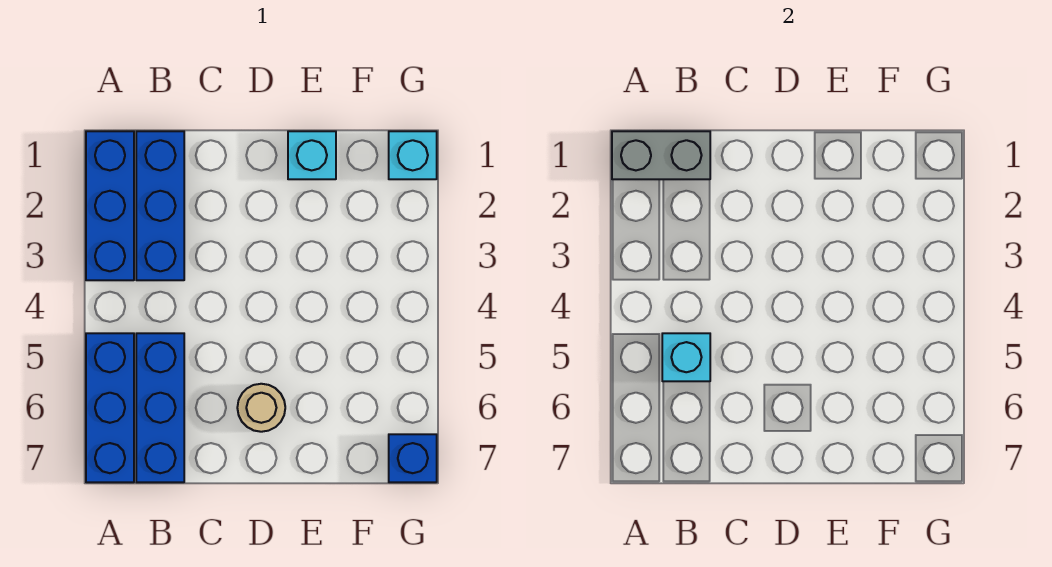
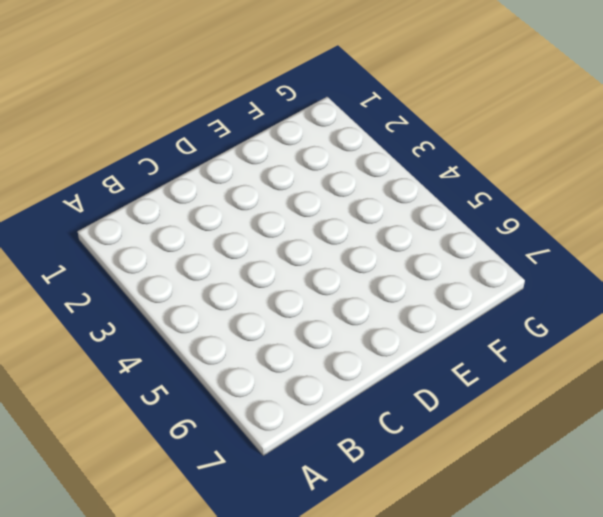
none -> blue 1x3 brick [86,131,134,280]
none -> blue 1x3 brick [86,333,134,482]

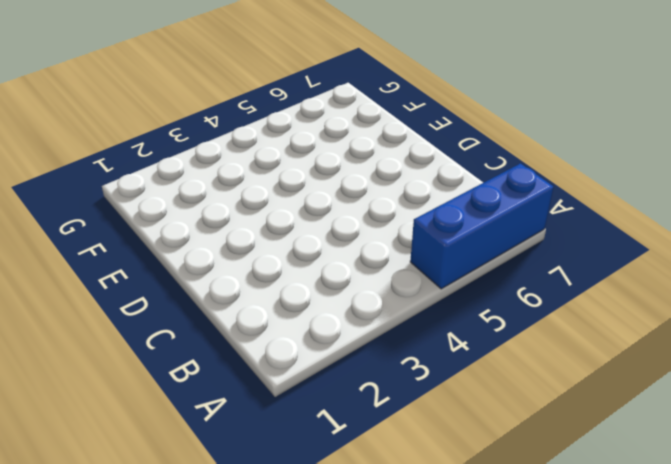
none -> blue 1x3 brick [86,131,134,280]
none -> blue 1x3 brick [136,131,184,280]

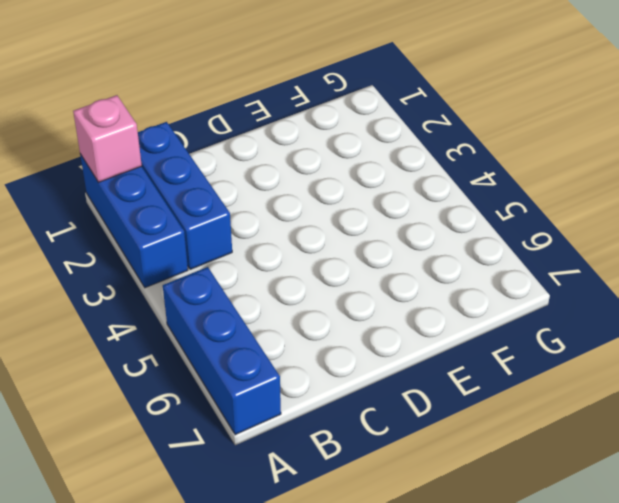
pink 1x1 brick [73,95,142,182] -> grey 1x2 brick [612,131,710,179]
none -> blue 1x3 brick [136,333,184,482]
none -> tan 1x1 round brick [237,384,285,432]

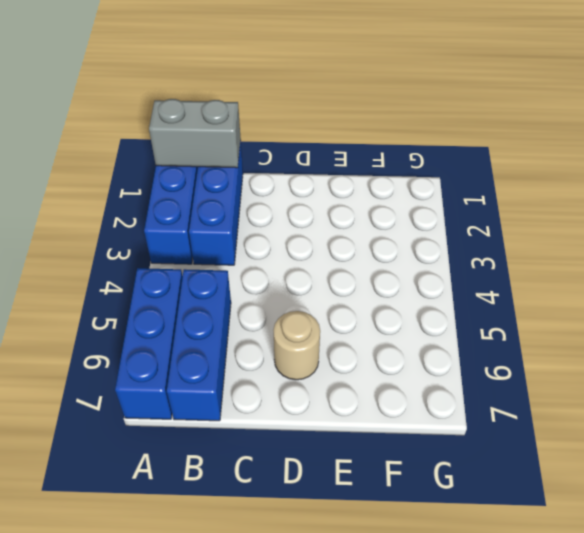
none -> cyan 1x1 brick [288,131,336,179]
none -> cyan 1x1 brick [389,131,437,179]

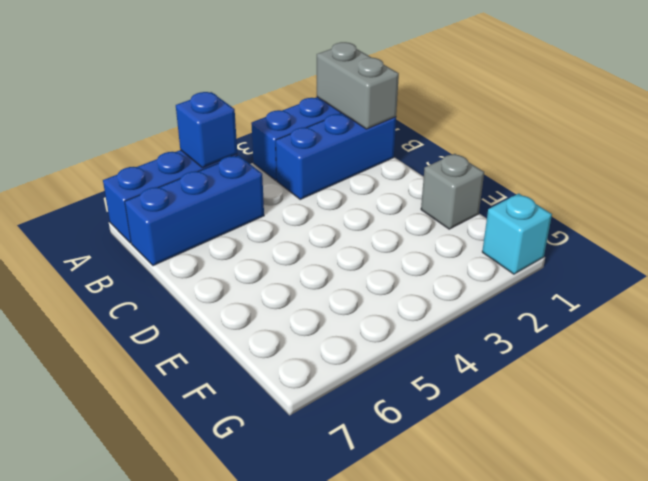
blue 1x1 brick [176,92,237,168] -> blue 1x1 brick moved to [389,434,437,482]
grey 1x1 brick [421,154,484,229] -> cyan 1x1 brick [288,131,336,179]
none -> tan 1x1 round brick [237,384,285,432]
none -> cyan 1x1 brick [662,333,710,381]

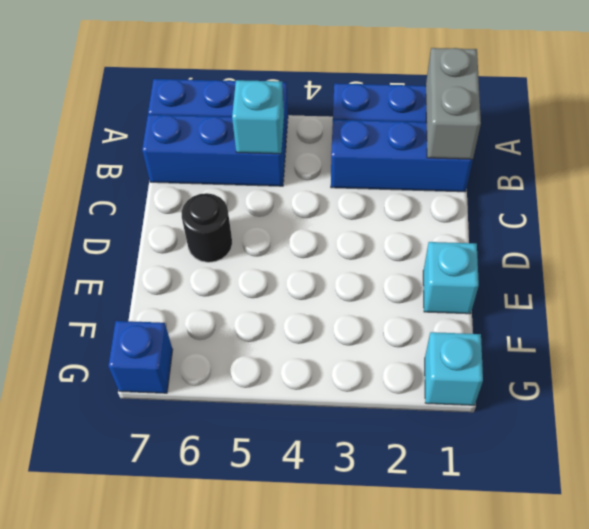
black 1x1 round brick [181,193,232,262] -> tan 1x1 round brick [237,384,285,432]

